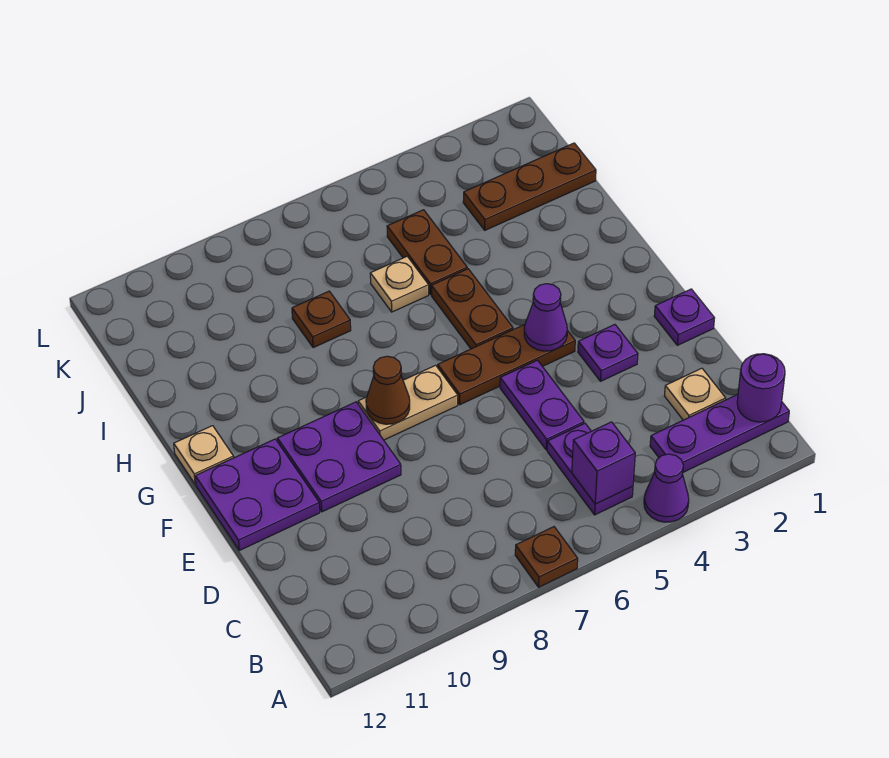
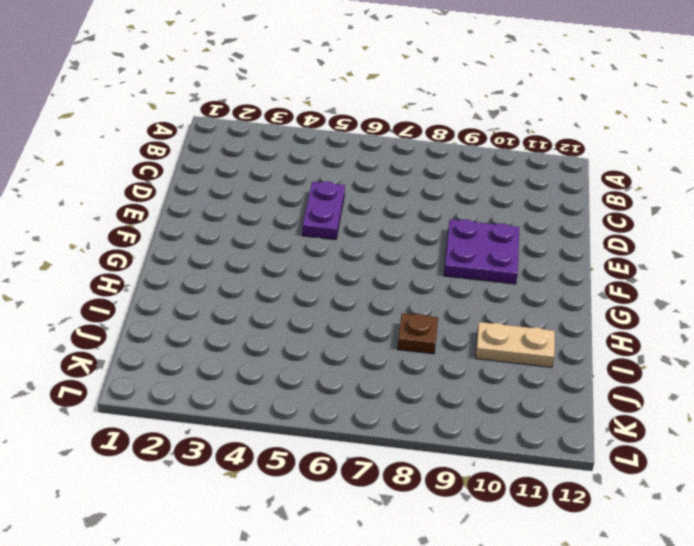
tan 1x2 plate [476,322,555,367] -> tan 1x2 plate moved to [358,365,458,440]
none -> purple 1x1 cone [644,454,689,522]
none -> brown 1x1 plate [515,527,578,587]
none -> purple 1x3 plate [650,394,789,472]

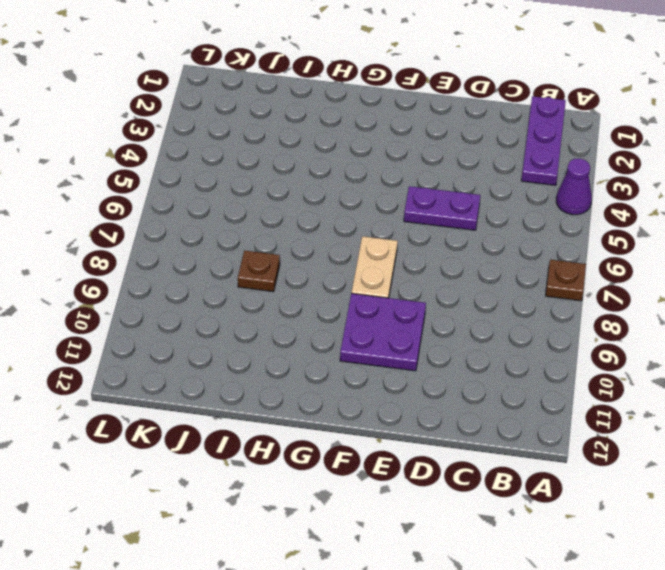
none -> purple 1x2 plate [547,424,633,515]
none -> tan 1x1 plate [665,368,726,420]
none -> purple 1x1 plate [654,289,714,345]

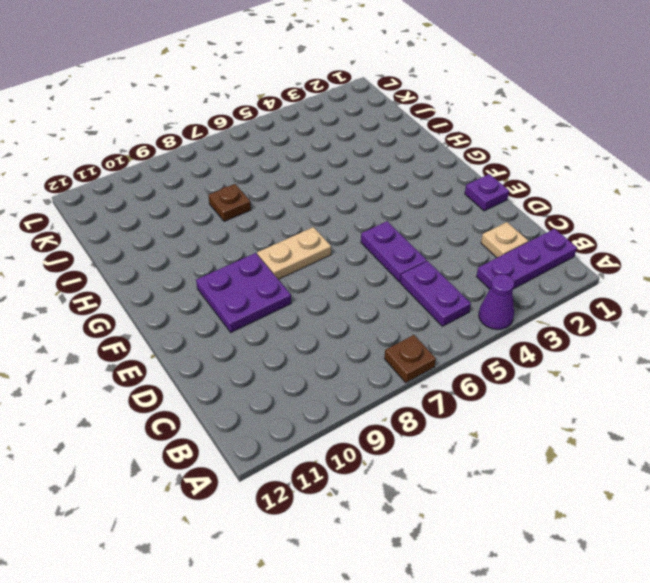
none -> purple 1x1 plate [578,325,638,381]
none -> purple 2x2 plate [195,439,320,550]
none -> brown 1x3 plate [438,325,575,405]

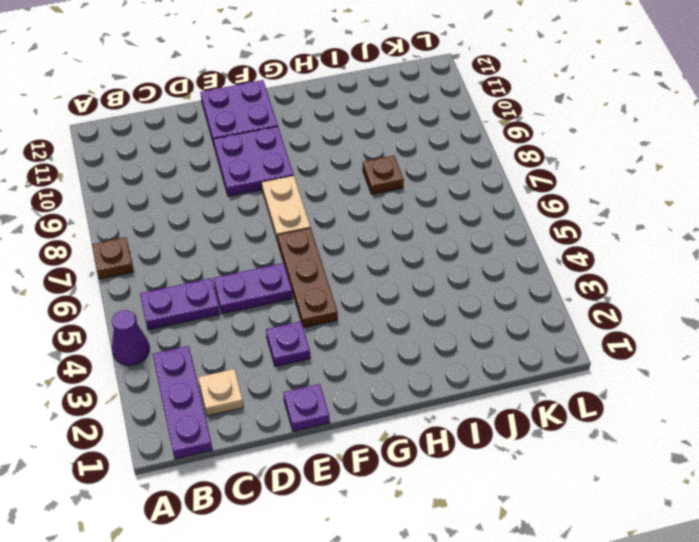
none -> brown 1x2 plate [432,269,513,349]
none -> tan 1x1 plate [174,426,234,484]
none -> brown 1x2 plate [387,210,467,295]

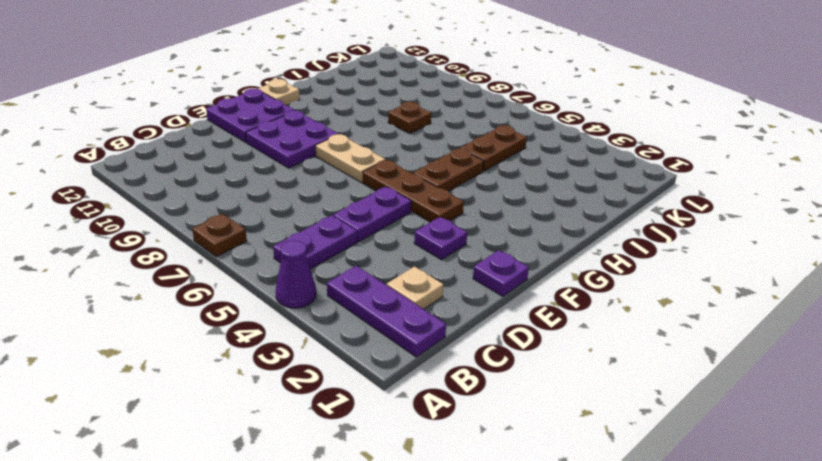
none -> tan 1x1 plate [370,257,429,312]
none -> brown 1x3 plate [463,143,596,230]
none -> purple 1x1 round brick [737,354,785,422]

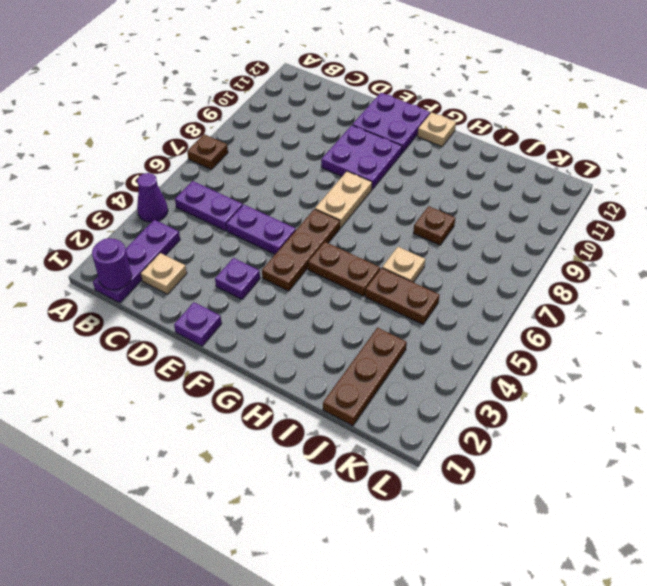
none -> purple 1x1 brick [572,422,635,504]
none -> purple 1x1 cone [524,284,567,351]
none -> brown 1x1 cone [366,356,410,424]

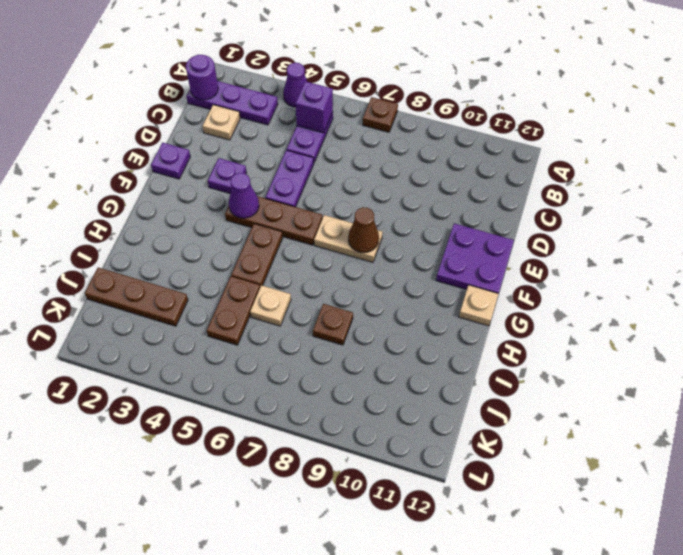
none -> purple 2x2 plate [277,402,401,512]

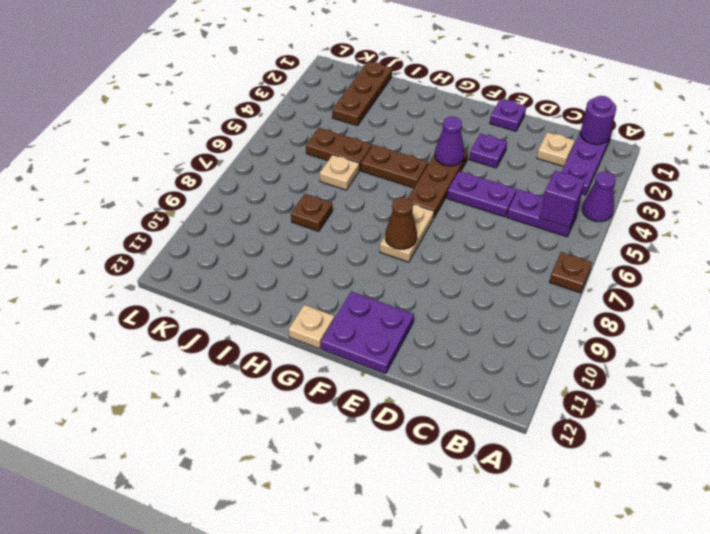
none -> purple 2x2 plate [277,402,401,512]

